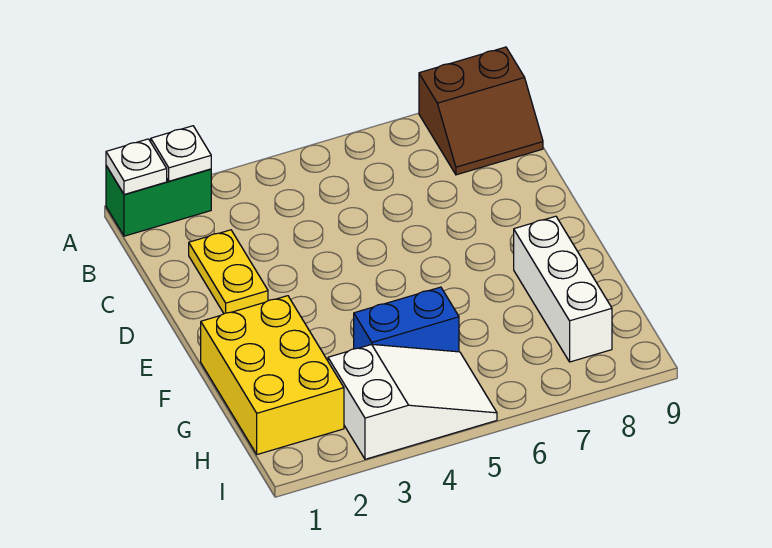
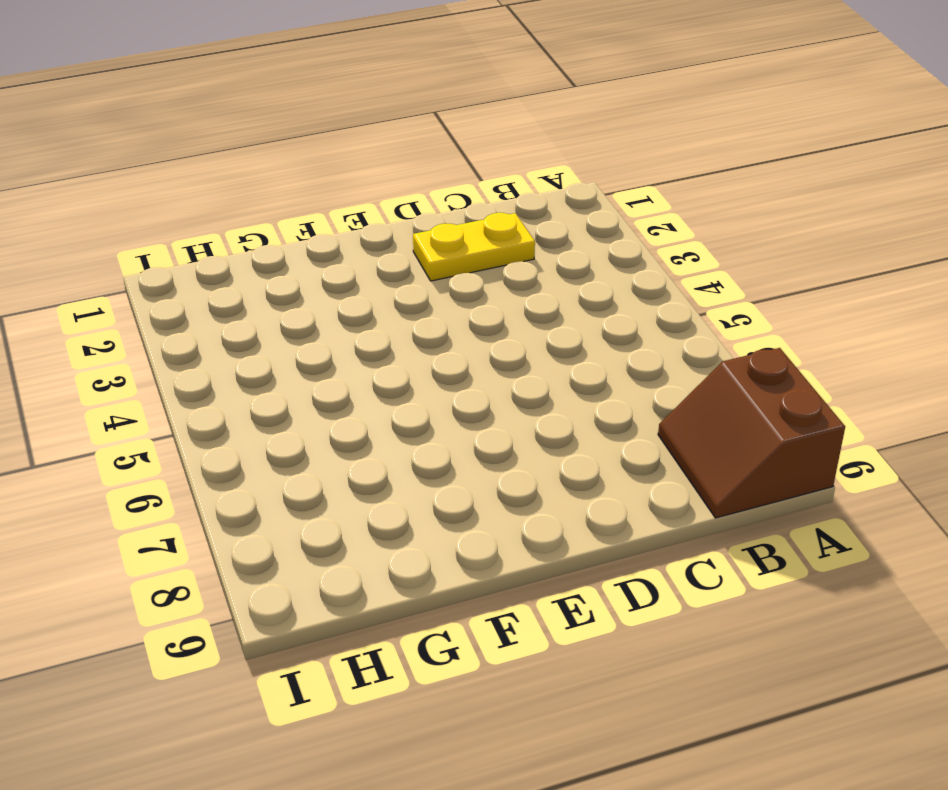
none -> green 1x2 brick [106,166,211,236]
none -> yellow 2x3 brick [201,296,344,454]

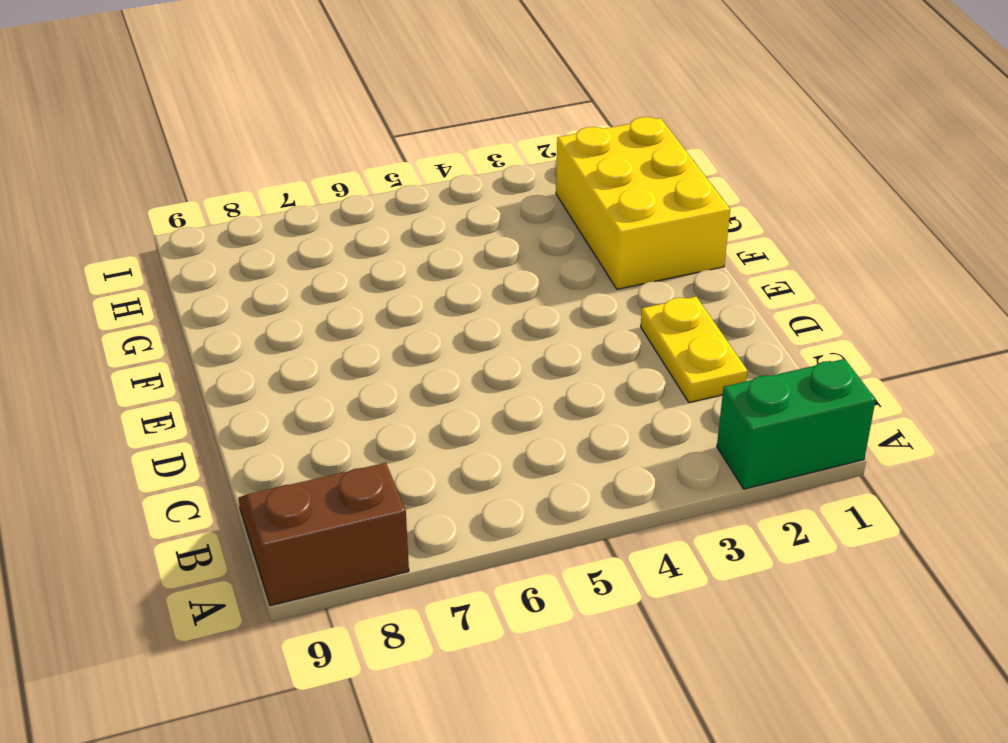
none -> white 1x3 brick [514,216,612,362]
none -> blue 1x2 brick [354,287,459,352]

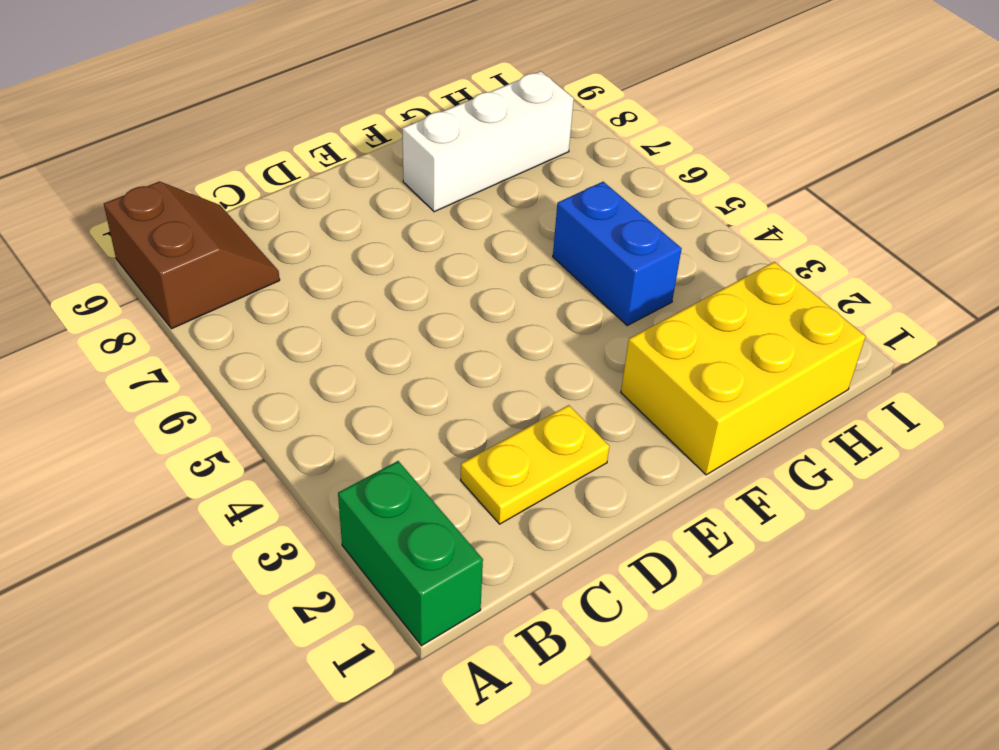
none -> white 2x3 slope [328,344,497,459]
none -> white 1x1 plate [106,139,167,195]

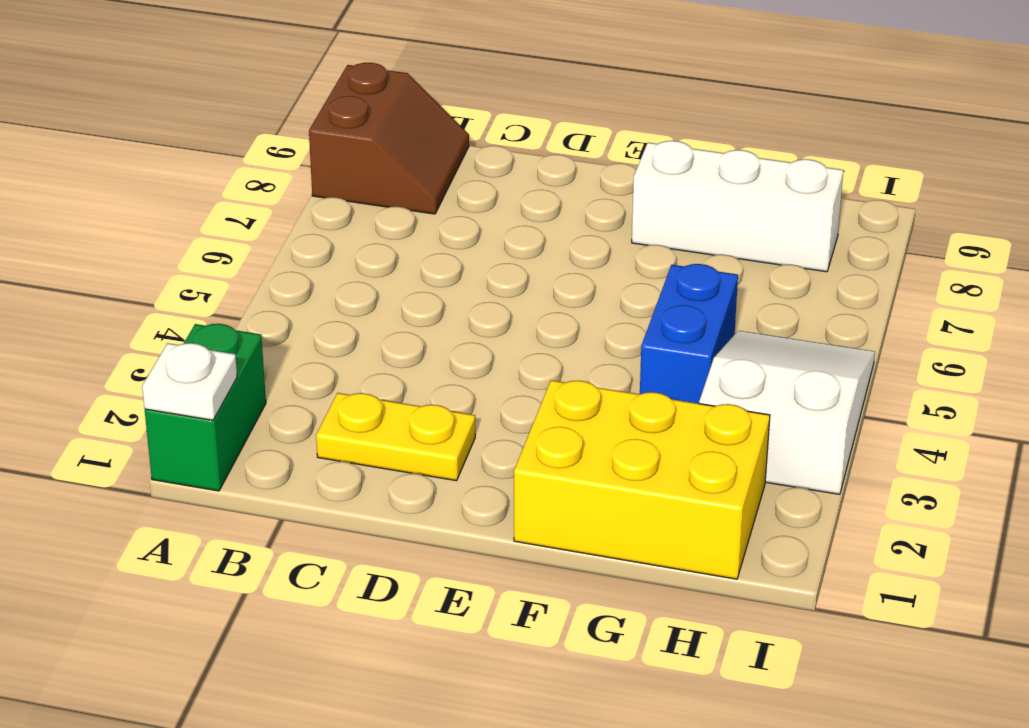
none -> white 1x1 plate [151,126,211,181]

